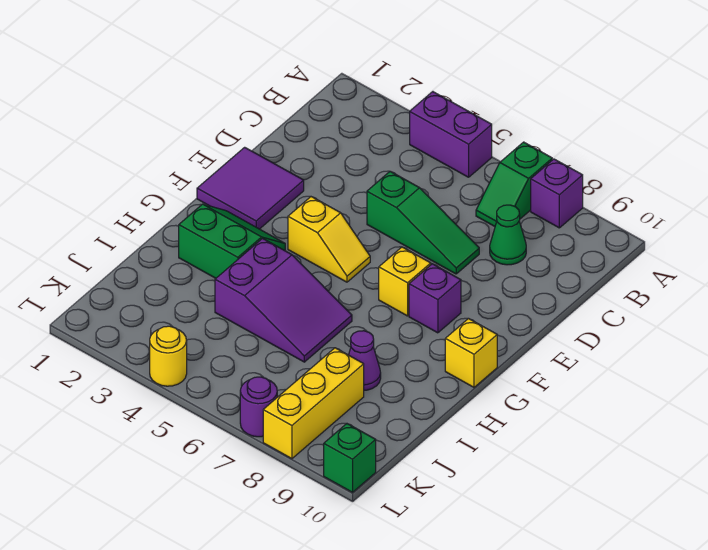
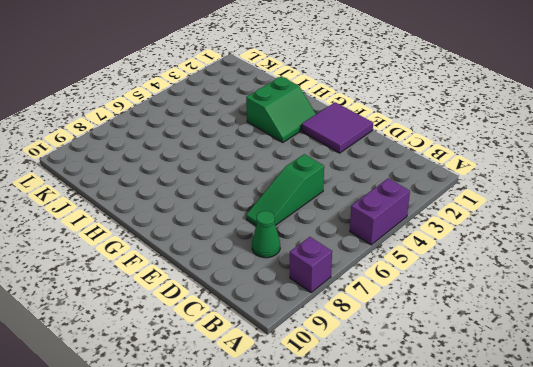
none -> green 1x2 slope [476,142,552,226]
none -> yellow 1x2 slope [288,197,370,282]
none -> yellow 1x1 brick [379,247,431,316]

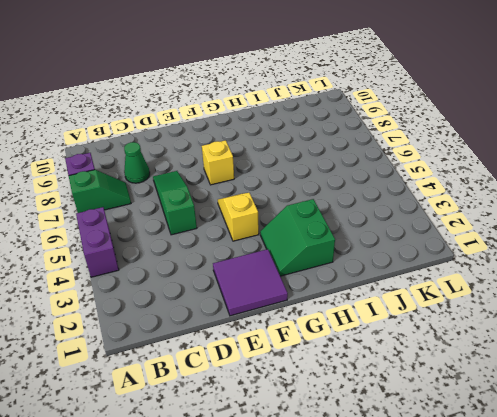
none -> purple 1x1 brick [409,264,461,333]
none -> yellow 1x1 brick [445,319,497,387]
none -> purple 2x3 slope [215,238,352,362]

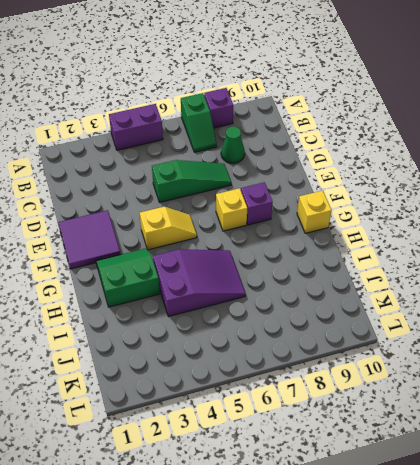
none -> purple 1x1 cone [349,331,381,390]
none -> yellow 1x3 brick [263,348,364,459]
none -> yellow 1x1 round brick [150,326,187,386]

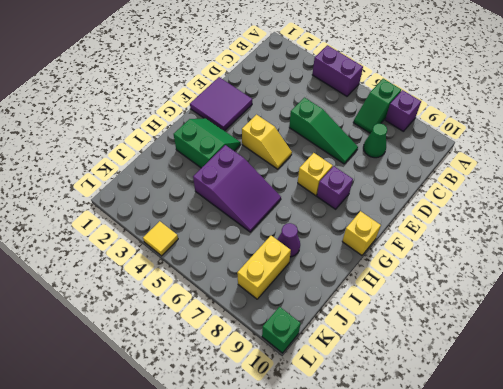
yellow 1x2 brick [237,236,291,299] -> yellow 1x3 brick [263,348,364,459]
yellow 1x1 tile [143,221,178,256] -> yellow 1x1 round brick [150,326,187,386]
none -> purple 1x1 round brick [240,377,277,437]

